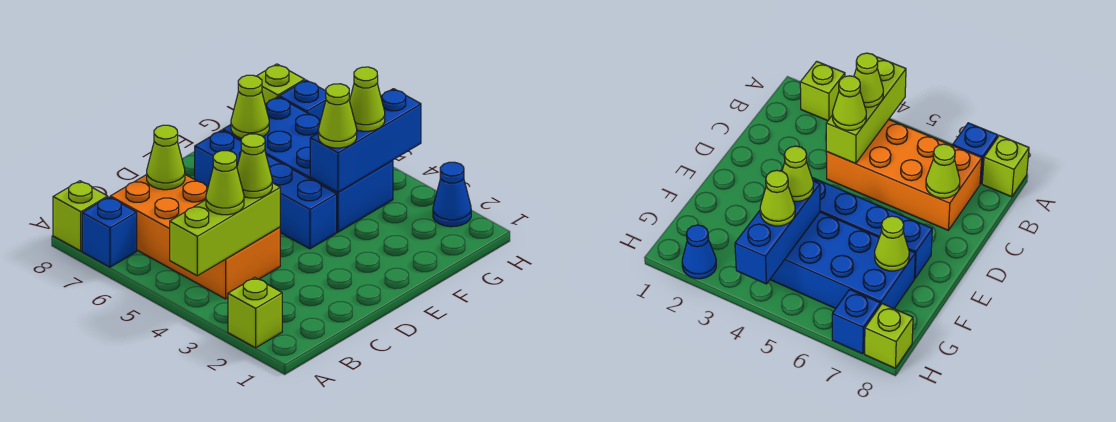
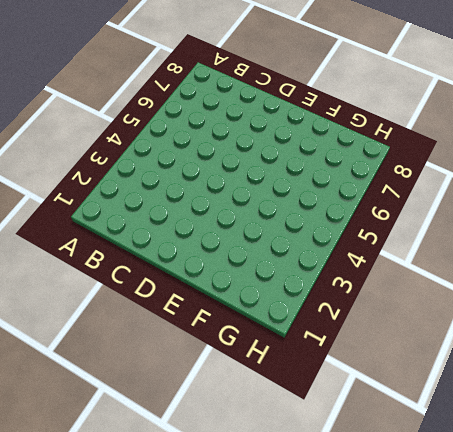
none -> lime 1x1 brick [228,277,282,348]
none -> blue 1x1 brick [82,197,137,267]
none -> lime 1x1 brick [53,181,108,251]

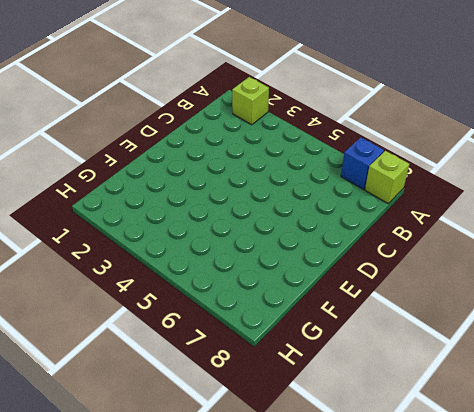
none -> orange 2x4 brick [110,174,280,299]
none -> blue 1x4 brick [195,130,337,249]
none -> blue 2x4 brick [223,97,393,232]

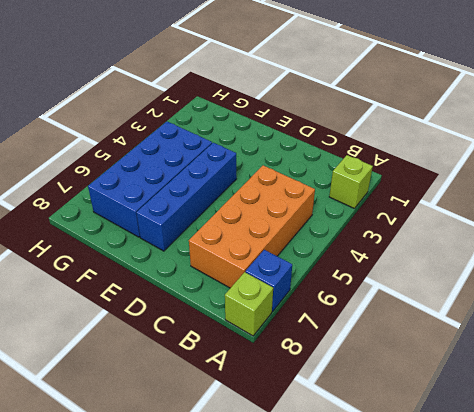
none -> blue 1x1 cone [433,162,471,227]
none -> blue 1x1 brick [279,80,326,120]
none -> lime 1x1 brick [257,64,305,104]

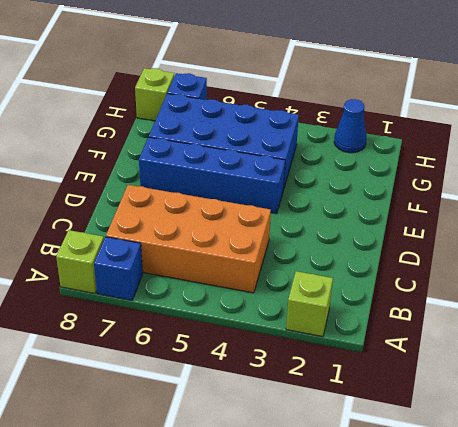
none -> lime 1x3 brick [170,183,280,276]
none -> lime 1x1 cone [147,125,185,190]
none -> blue 1x3 brick [310,89,421,192]

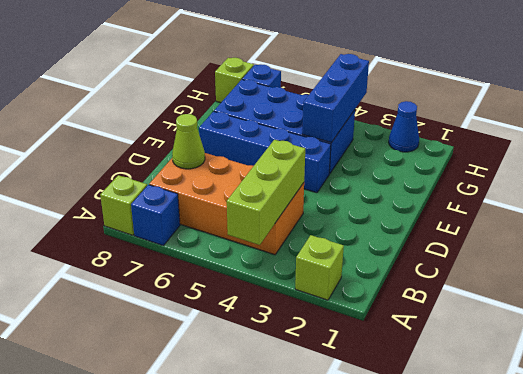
none -> lime 1x1 cone [231,75,269,138]
none -> lime 1x1 cone [206,151,244,215]
none -> lime 1x1 cone [237,134,272,198]

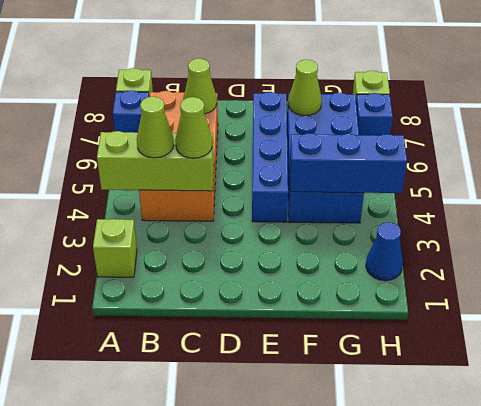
none -> lime 1x1 cone [318,84,357,148]
none -> lime 1x1 cone [350,67,385,131]

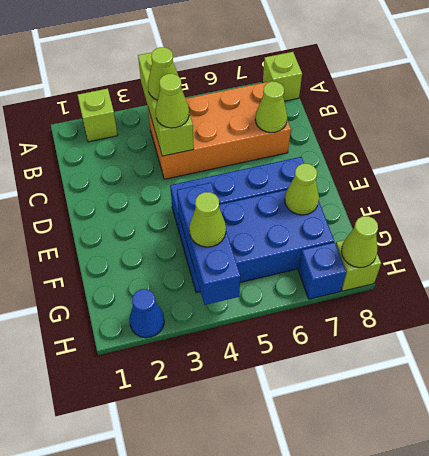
lime 1x1 cone [341,216,378,268] -> lime 1x1 cone moved to [318,84,357,148]
none -> blue 1x1 brick [82,197,137,267]

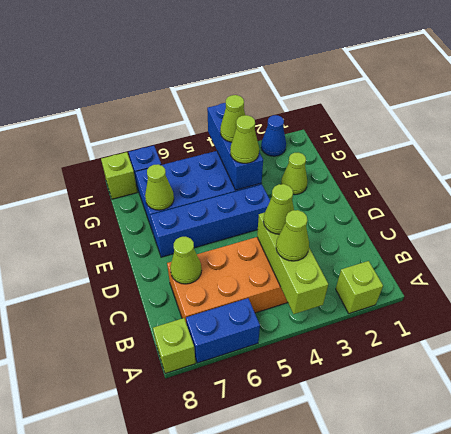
blue 1x2 brick [186,298,260,363] -> blue 1x1 brick [82,197,137,267]
lime 1x1 cone [281,152,307,195] -> none

